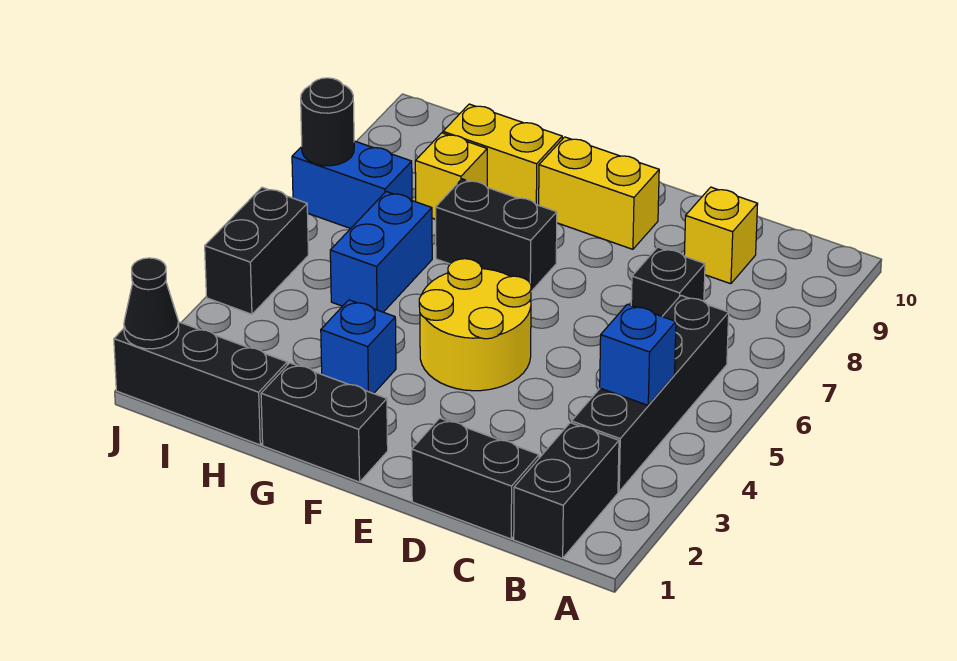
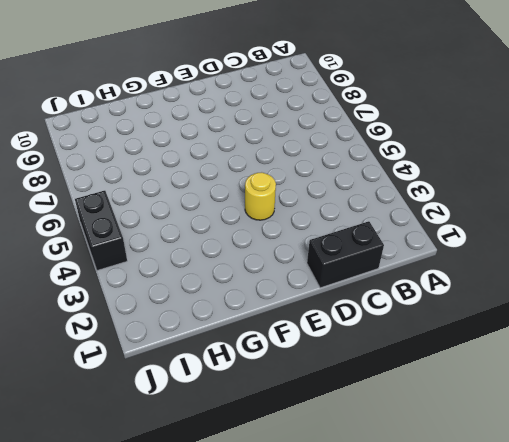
yellow 1x1 round brick [245,172,276,220] -> yellow 2x2 round brick [419,259,531,391]
none -> black 1x2 brick [514,423,619,558]
none -> black 1x4 brick [571,296,729,491]
none -> black 1x1 brick [631,247,705,316]

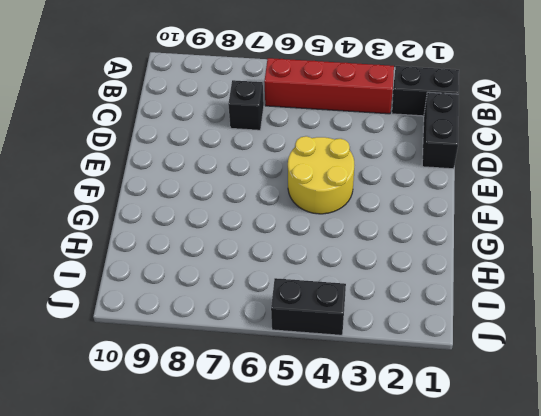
red 1x4 brick [264,58,394,114] -> black 1x4 brick [571,296,729,491]
none -> yellow 1x1 brick [684,187,758,284]
none -> yellow 1x2 brick [539,137,659,249]
none -> black 1x2 brick [261,363,388,482]

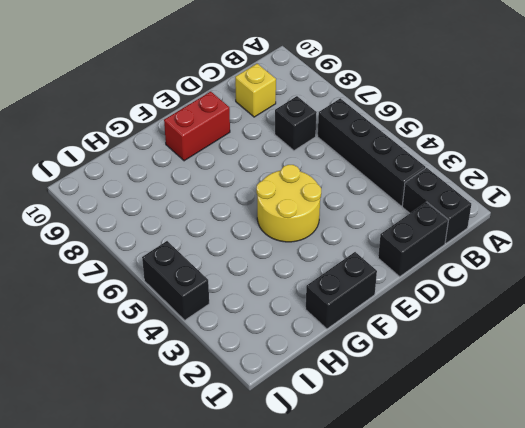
red 1x2 brick [164,92,230,161] -> yellow 1x2 brick [539,137,659,249]
none -> black 1x2 brick [436,179,557,291]
none -> blue 1x1 brick [321,300,396,394]
none -> yellow 1x2 brick [443,104,562,205]

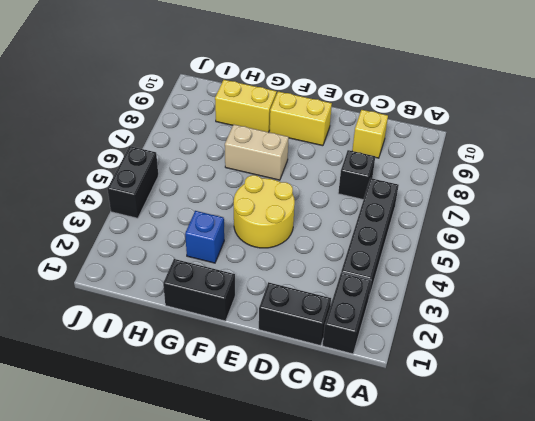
tan 1x2 brick [225,124,289,180] -> black 1x2 brick [436,179,557,291]
none -> black 1x3 brick [114,322,287,445]
none -> blue 1x2 brick [330,192,432,312]
none -> yellow 1x1 brick [415,133,487,219]

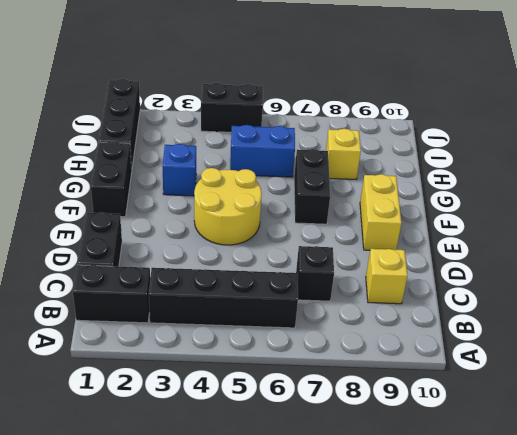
none -> yellow 1x2 brick [443,104,562,205]
none -> blue 1x2 brick [292,141,412,229]
none -> blue 1x1 brick [600,304,676,405]

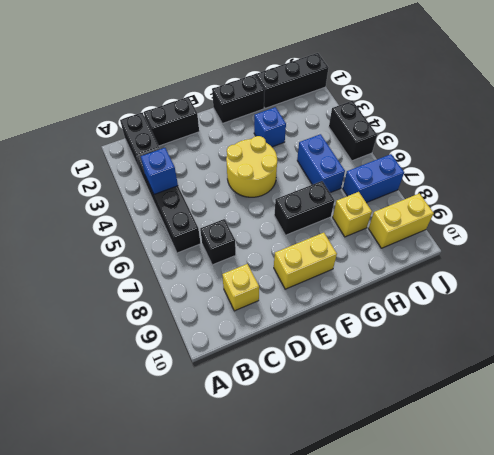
yellow 1x2 brick [369,193,434,248] -> yellow 1x2 brick moved to [443,104,562,205]
none -> black 1x1 cone [124,258,179,349]
none -> black 1x1 round brick [301,78,354,166]

